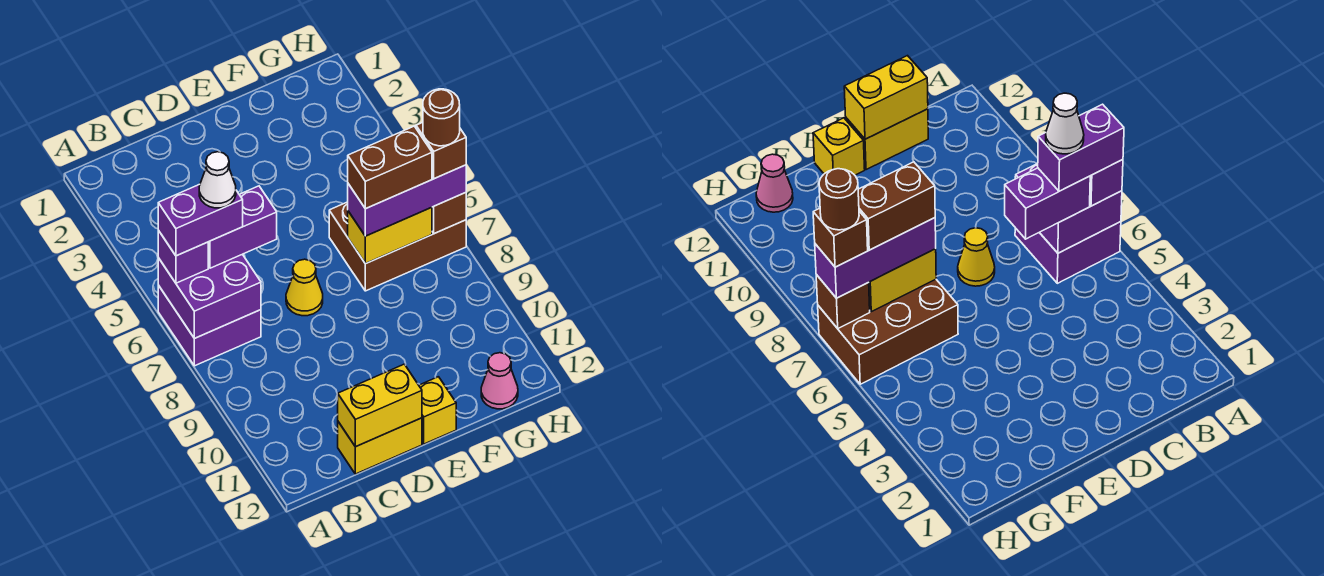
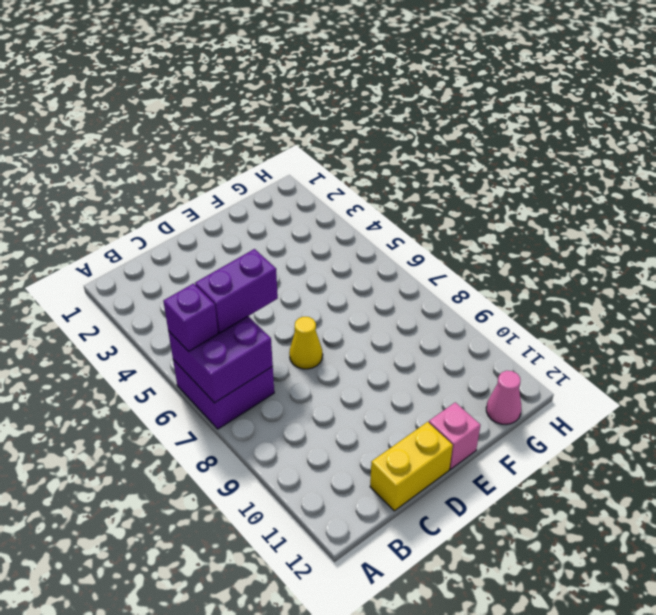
pink 1x1 brick [429,402,480,469] -> yellow 1x1 brick [419,377,456,444]
none -> brown 2x3 brick [329,202,466,291]
none -> yellow 1x2 brick [338,364,422,447]
none -> yellow 1x2 brick [348,207,432,264]

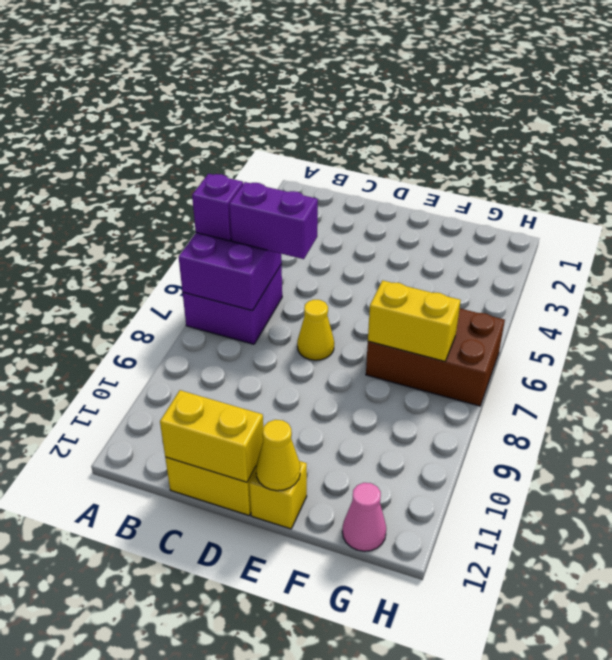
yellow 1x1 cone [256,420,300,491] -> none
none -> brown 1x1 brick [432,193,466,234]
none -> purple 1x3 brick [348,165,466,236]
none -> purple 1x2 brick [158,184,243,256]

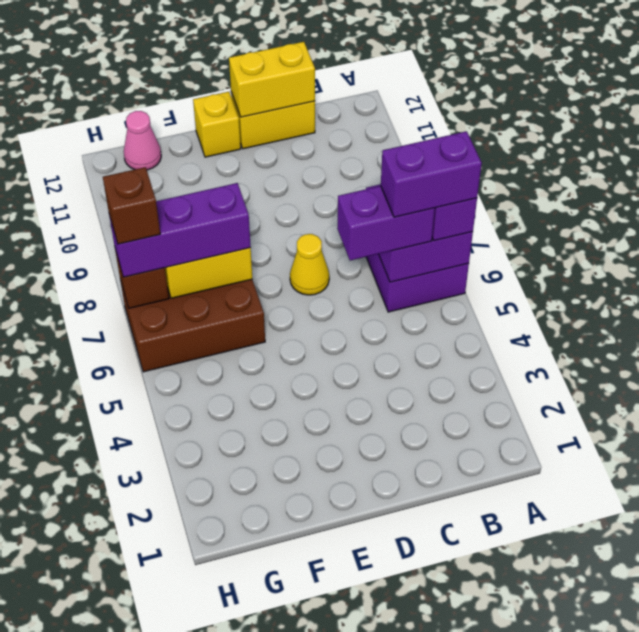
none -> brown 1x2 brick [348,126,432,209]
none -> white 1x1 cone [199,152,236,208]
none -> brown 1x1 round brick [423,89,460,146]

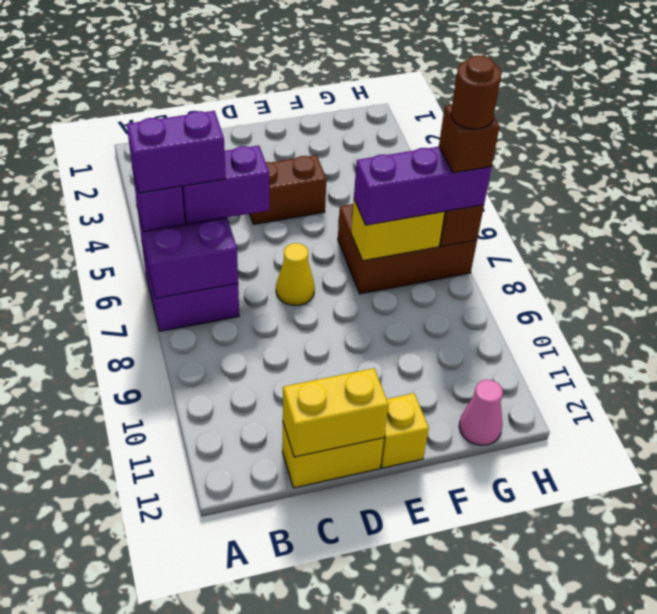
brown 1x2 brick [250,155,327,224] -> brown 1x2 brick moved to [348,126,432,209]
none -> white 1x1 cone [199,152,236,208]

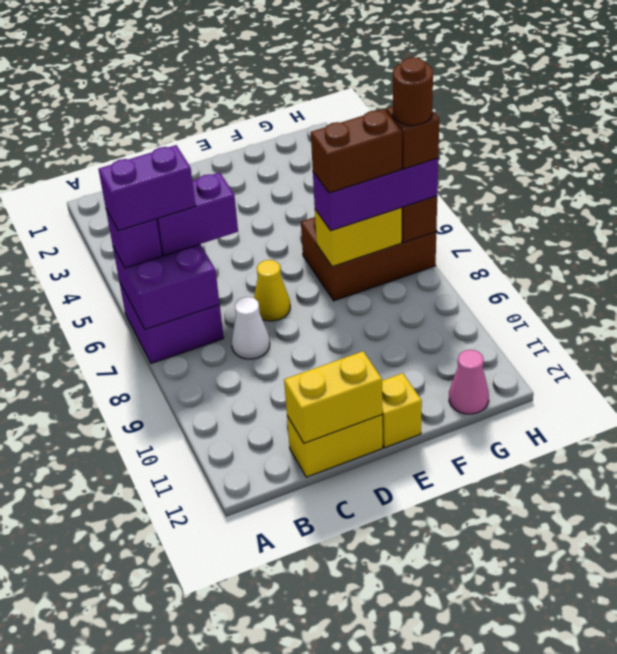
white 1x1 cone [231,297,270,359] -> white 1x1 cone moved to [199,152,236,208]

